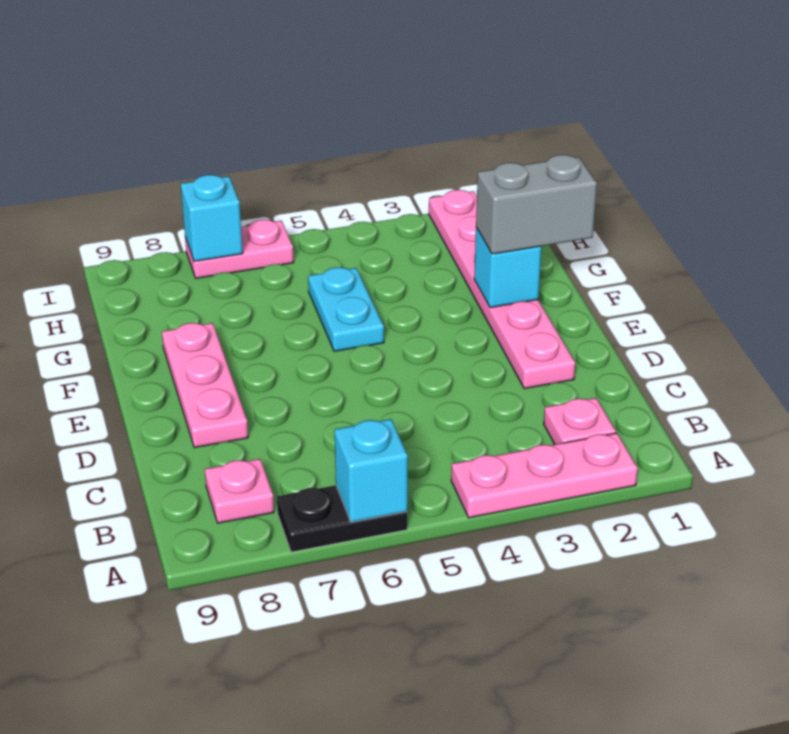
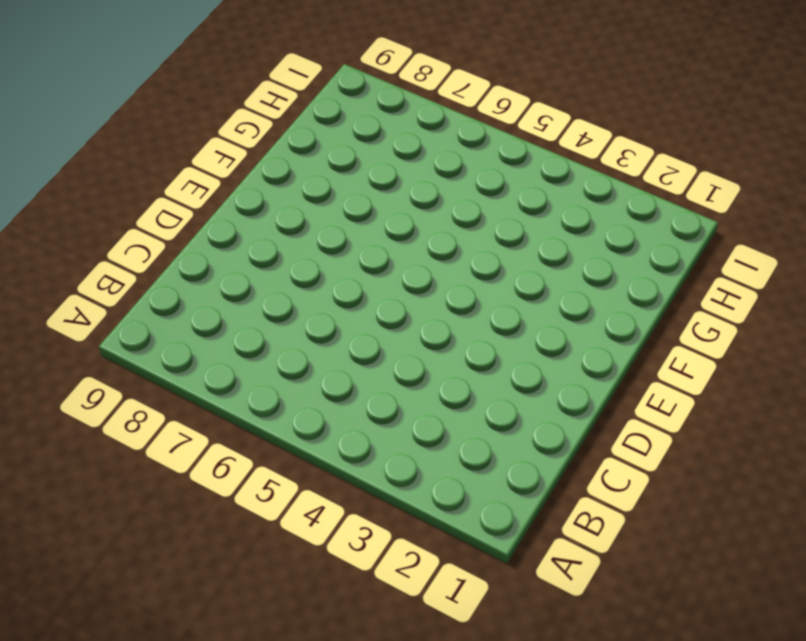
none -> pink 1x3 plate [451,433,638,518]
none -> black 1x2 plate [277,485,407,552]
none -> pink 1x1 plate [544,398,616,444]

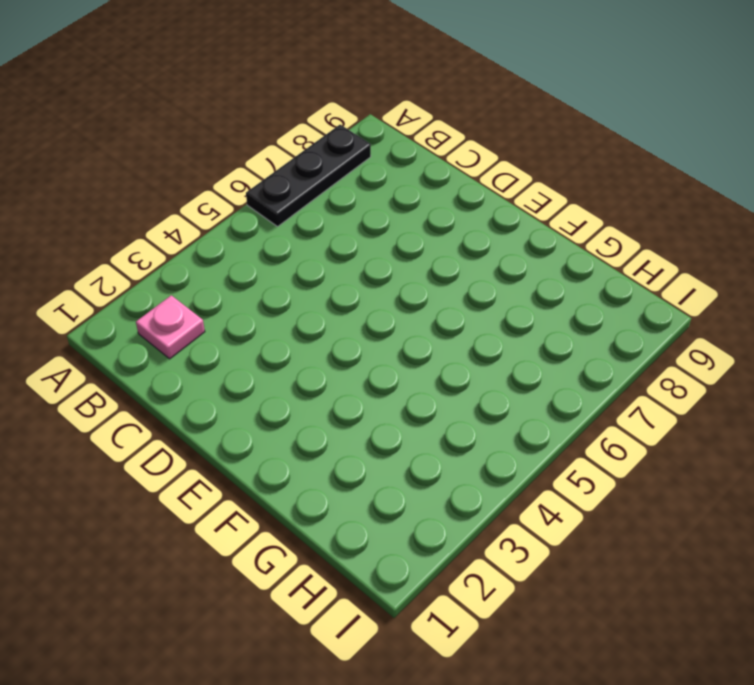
black 1x3 plate [246,125,371,226] -> black 1x2 plate [277,485,407,552]
none -> pink 1x3 plate [451,433,638,518]
none -> pink 1x1 plate [205,459,274,523]
none -> pink 1x6 plate [429,190,575,389]

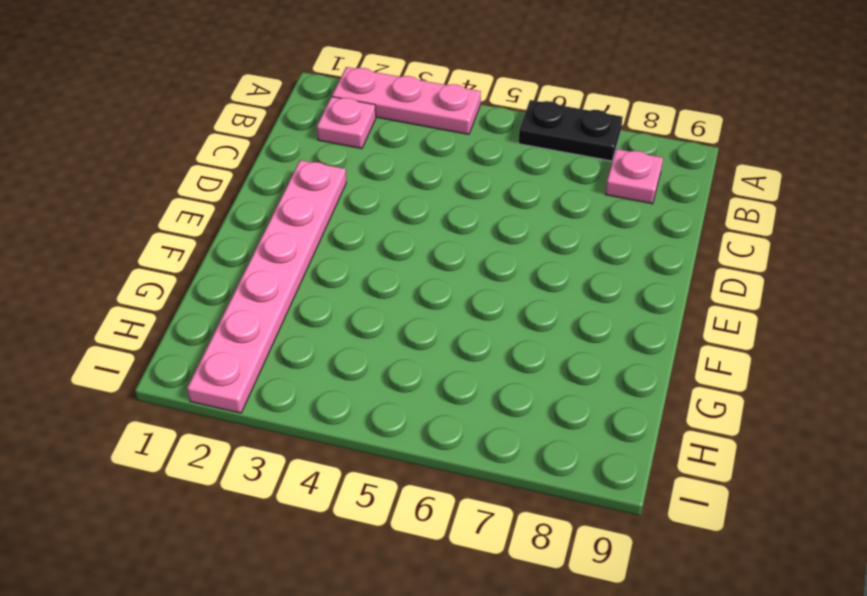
none -> pink 1x3 plate [162,323,248,448]
none -> cyan 1x2 plate [308,267,384,351]
none -> pink 1x2 plate [185,220,294,278]

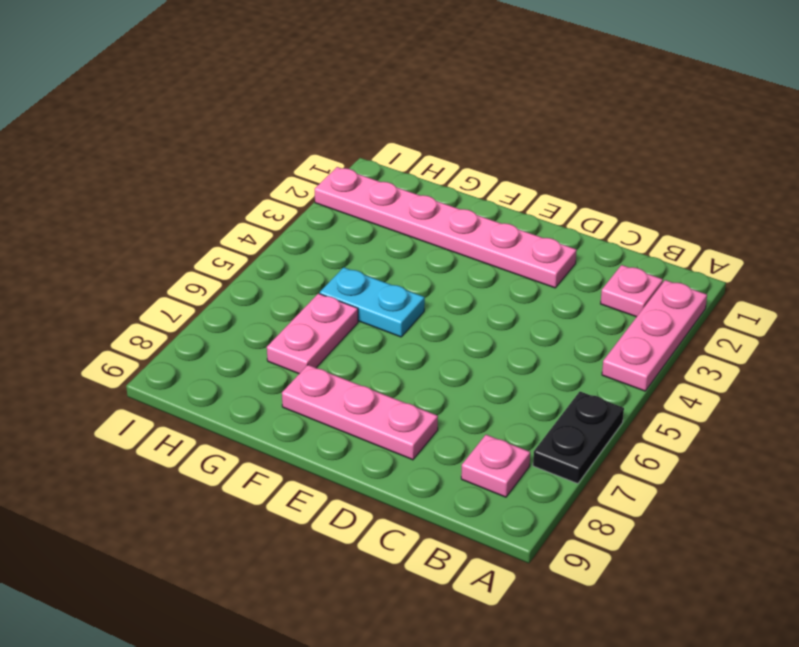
pink 1x2 plate [267,293,358,374] -> pink 1x2 plate moved to [185,220,294,278]
none -> cyan 1x1 brick [335,419,408,522]
none -> cyan 1x1 brick [474,228,541,308]
none -> cyan 1x1 brick [181,175,243,261]

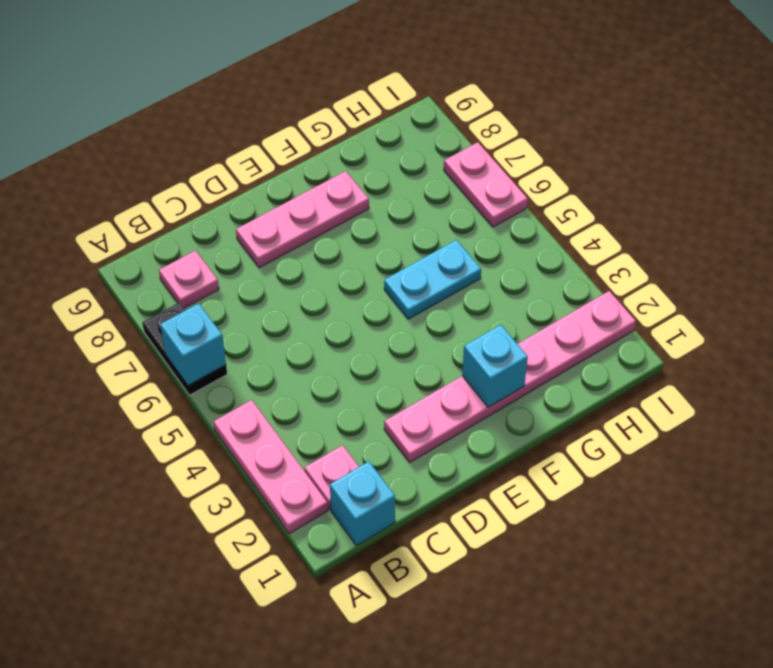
cyan 1x1 brick [330,461,395,546] -> cyan 1x1 brick moved to [181,175,243,261]
none -> grey 1x2 brick [476,155,597,254]

